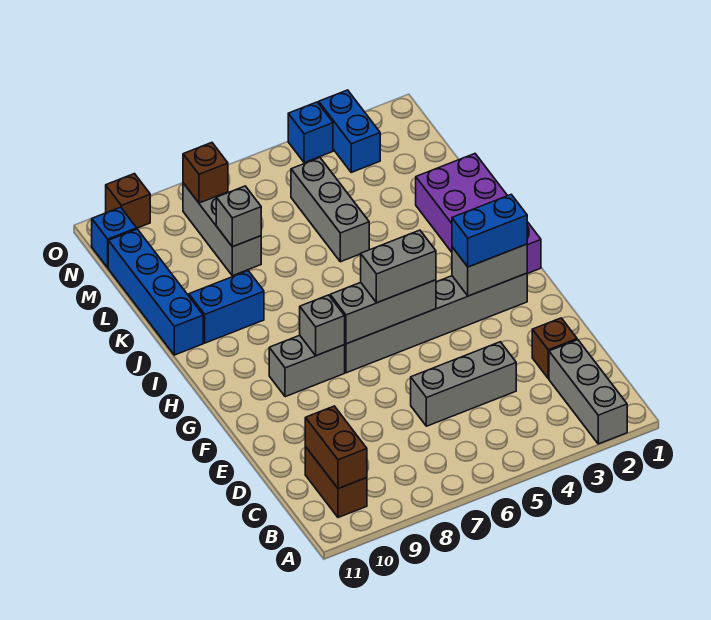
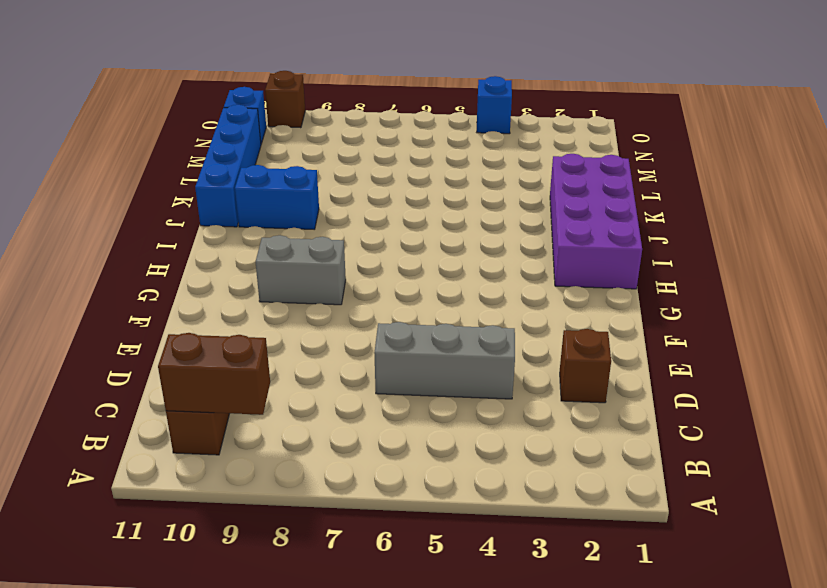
brown 1x2 brick [158,333,270,415] -> brown 1x2 brick turned to [305,406,367,489]
none -> grey 1x3 brick [549,340,627,444]
none -> grey 1x6 brick [344,273,527,373]
none -> grey 1x3 brick [291,158,369,262]

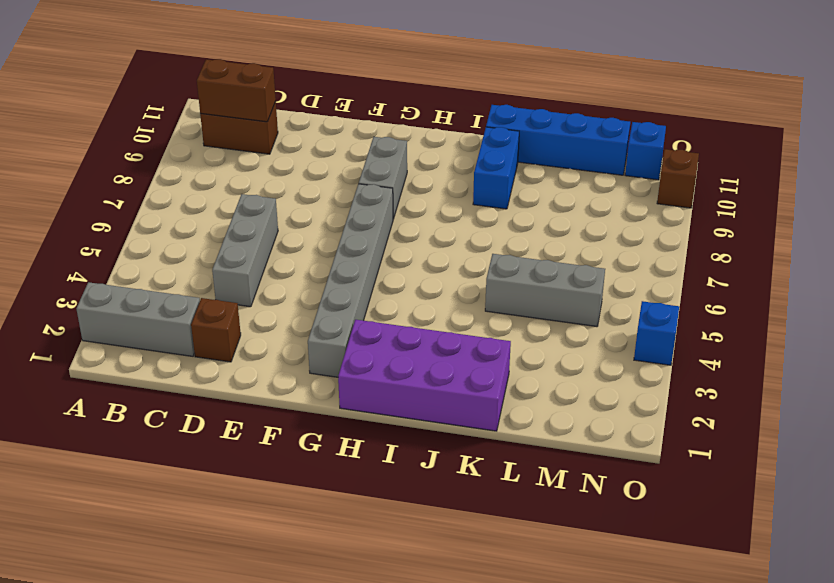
none -> grey 1x3 brick [183,183,261,276]
none -> blue 1x2 brick [319,90,380,172]
none -> grey 1x2 brick [452,244,527,296]

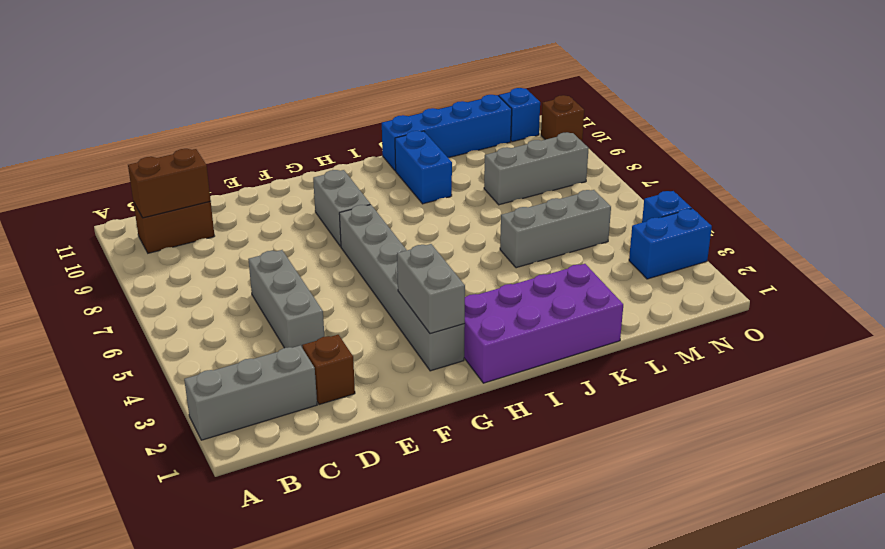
none -> grey 1x3 brick [330,280,436,344]
none -> grey 1x1 brick [300,295,345,356]
none -> grey 1x1 brick [216,186,261,247]

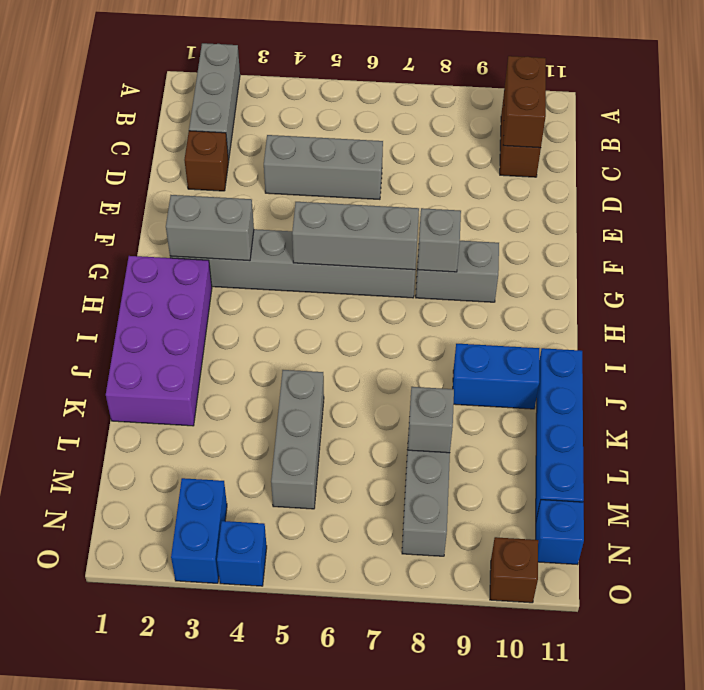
none -> brown 1x1 brick [183,143,228,203]
none -> blue 1x2 brick [452,195,527,267]
none -> grey 1x2 brick [361,230,436,303]

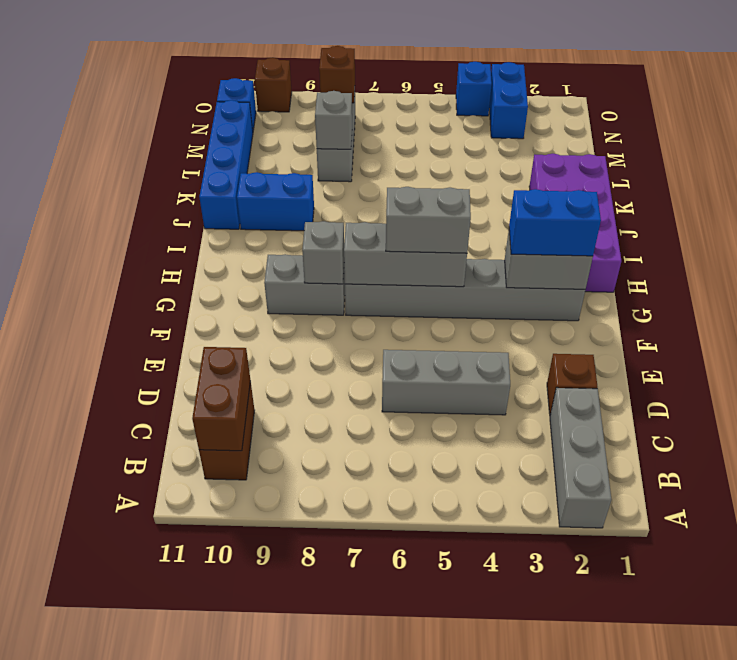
none -> grey 1x3 brick [291,158,369,262]

